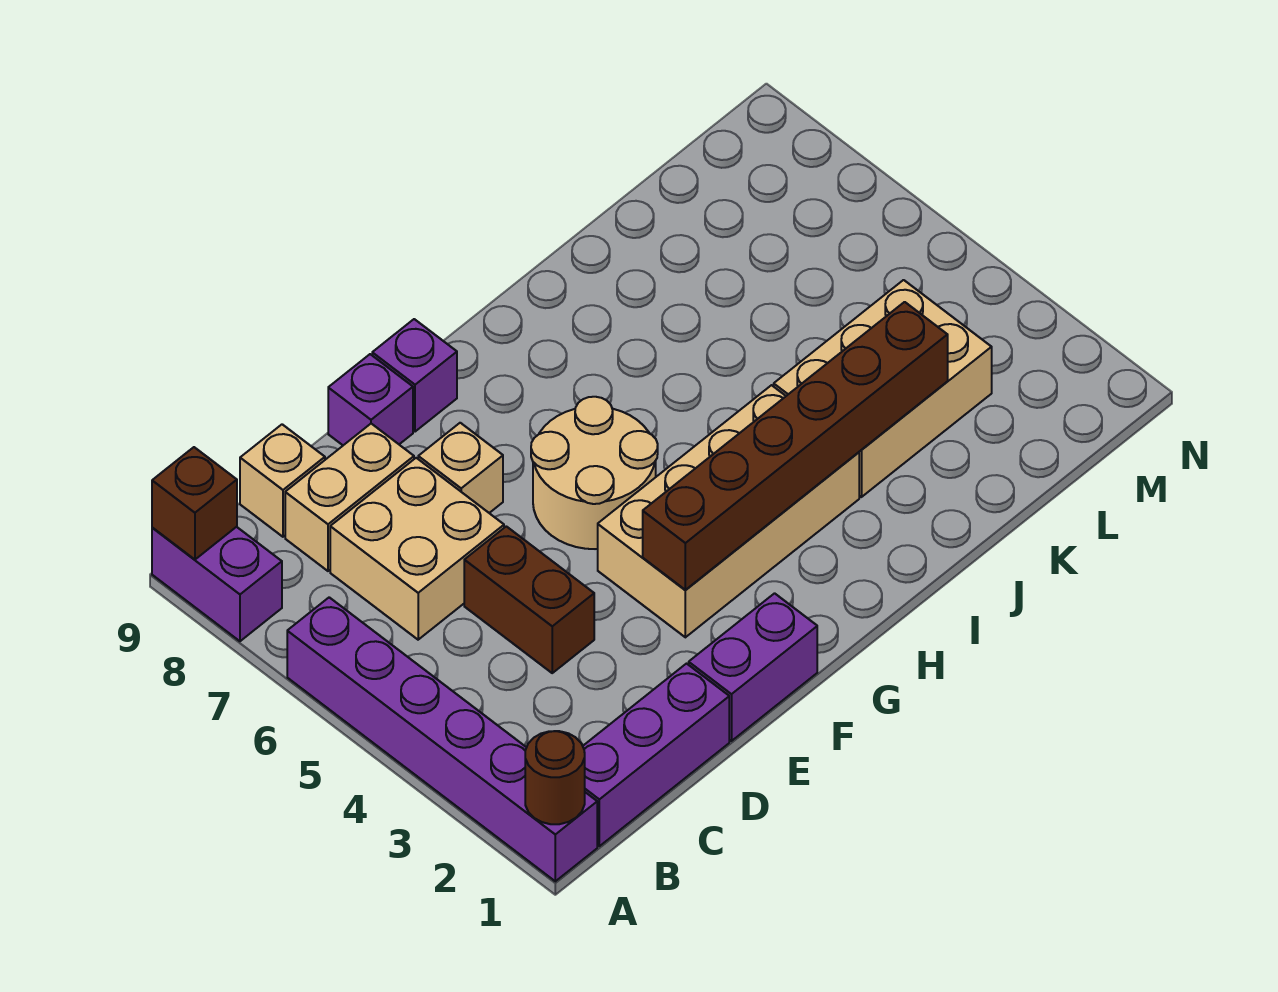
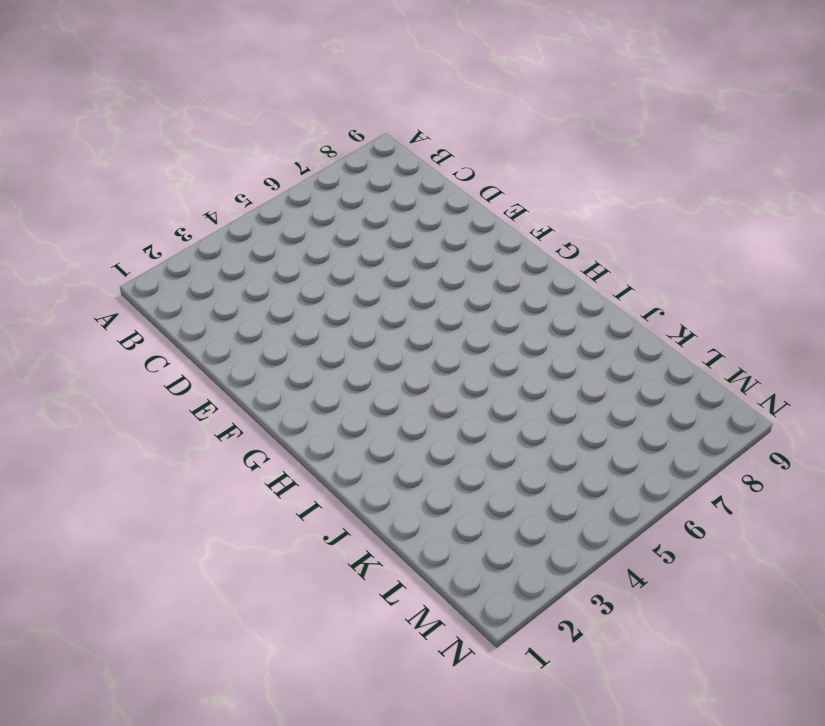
none -> purple 1x6 brick [287,597,597,881]
none -> purple 1x2 brick [152,527,282,641]
none -> purple 1x3 brick [583,664,729,846]

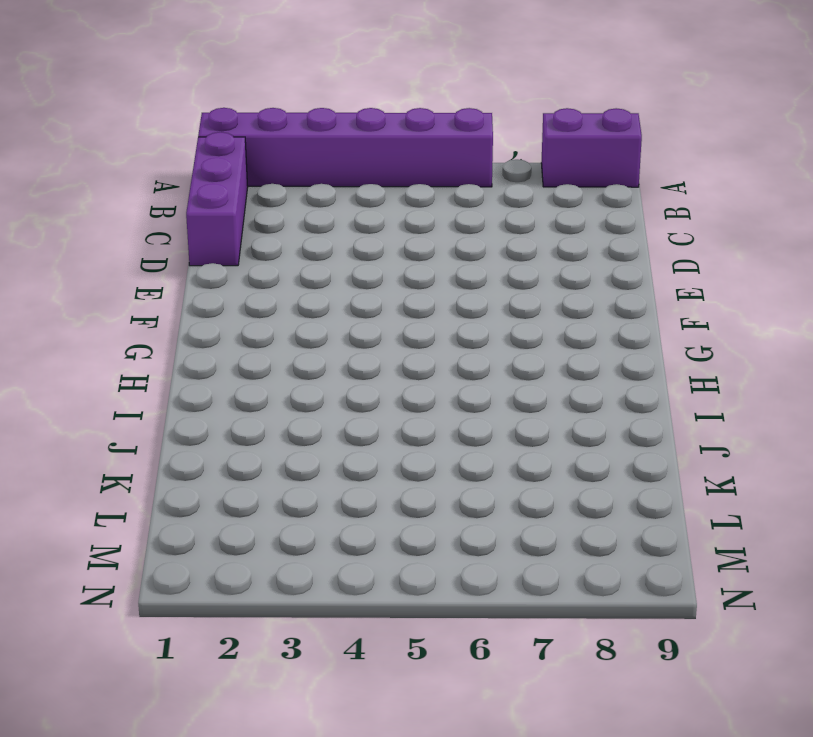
none -> tan 2x2 brick [330,458,504,640]
none -> tan 1x2 brick [285,424,414,571]
none -> tan 1x1 brick [240,424,325,537]

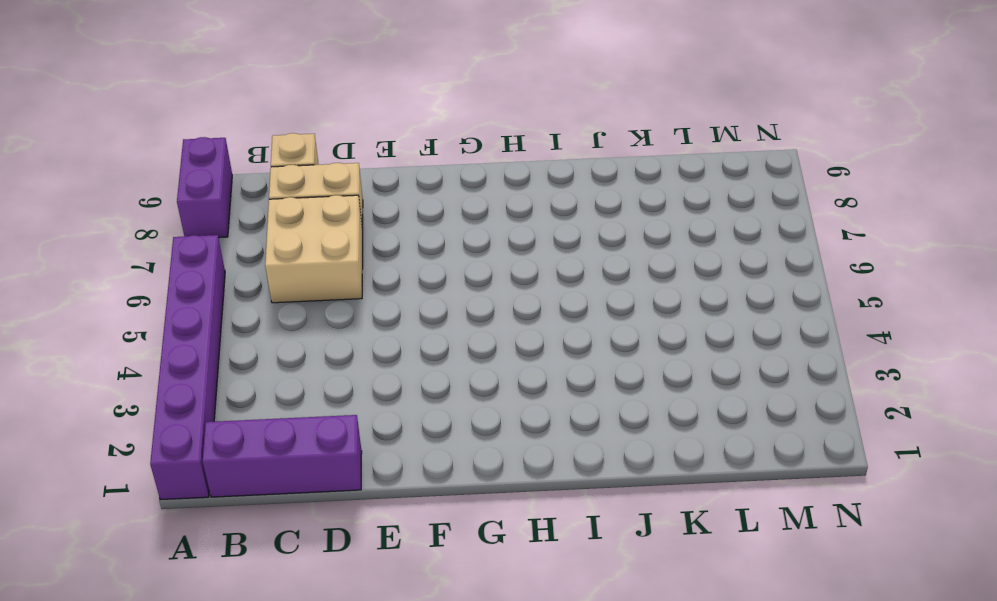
none -> brown 1x2 brick [464,526,594,673]
none -> purple 1x2 brick [689,593,817,741]
none -> tan 1x1 brick [418,423,503,513]

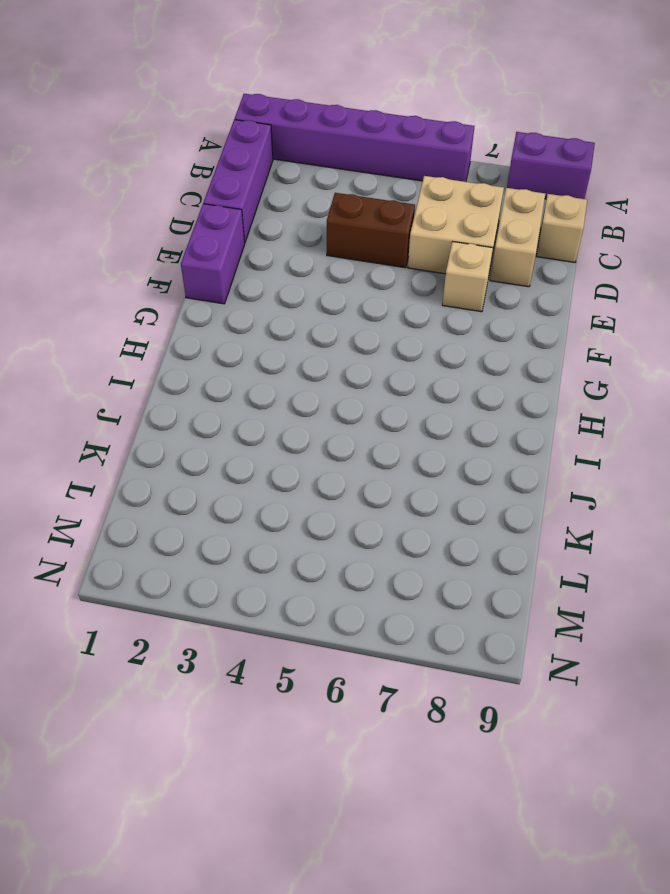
none -> purple 1x1 brick [328,354,413,445]
none -> tan 2x4 brick [598,385,859,637]
none -> tan 2x2 round brick [531,397,658,549]

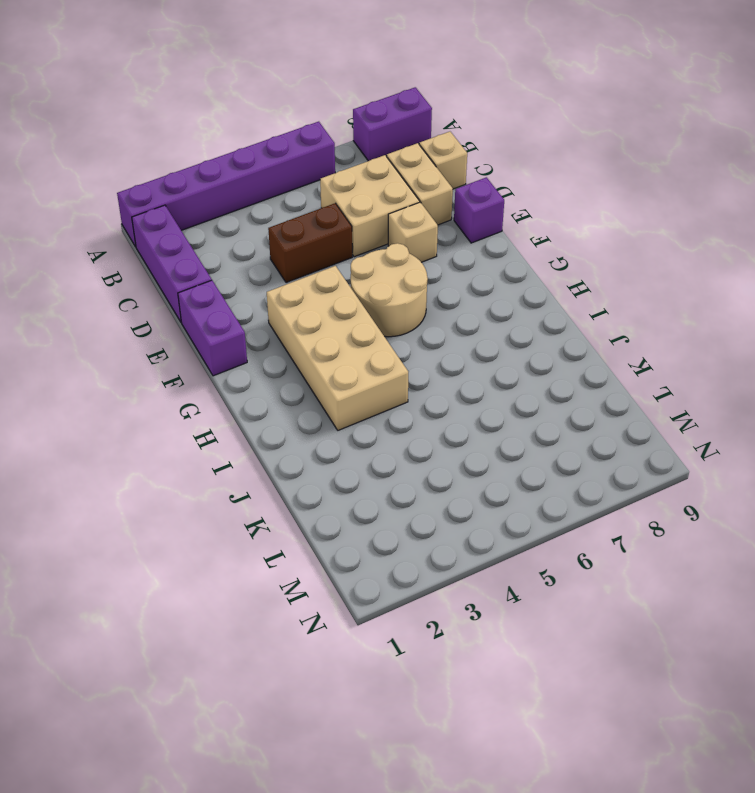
none -> purple 1x1 brick [372,319,457,432]
none -> tan 2x3 brick [774,280,992,497]
none -> brown 1x1 round brick [525,731,585,824]

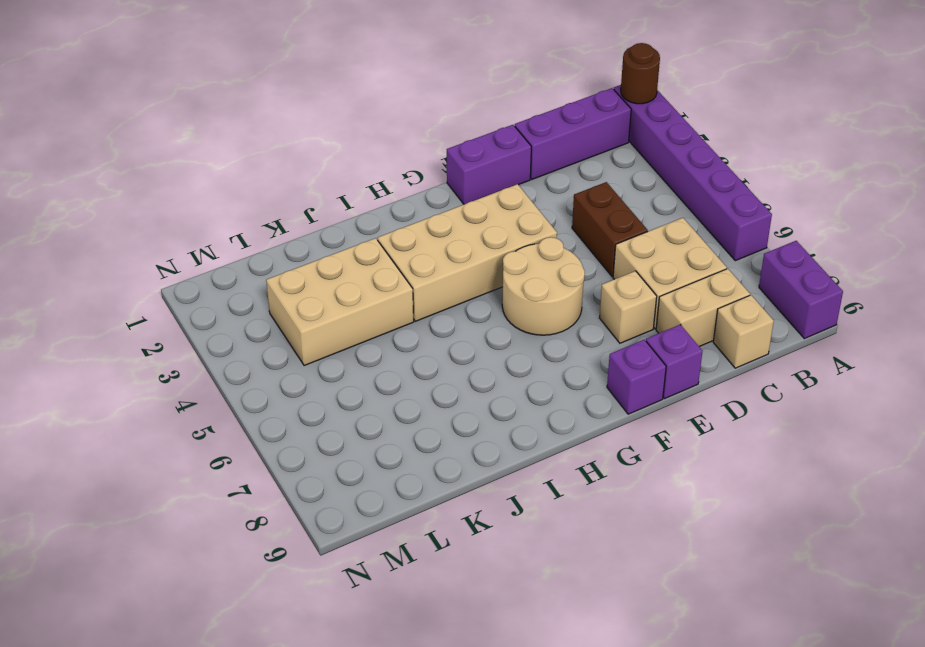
none -> brown 1x1 brick [152,447,237,560]
none -> brown 1x6 brick [643,302,948,590]

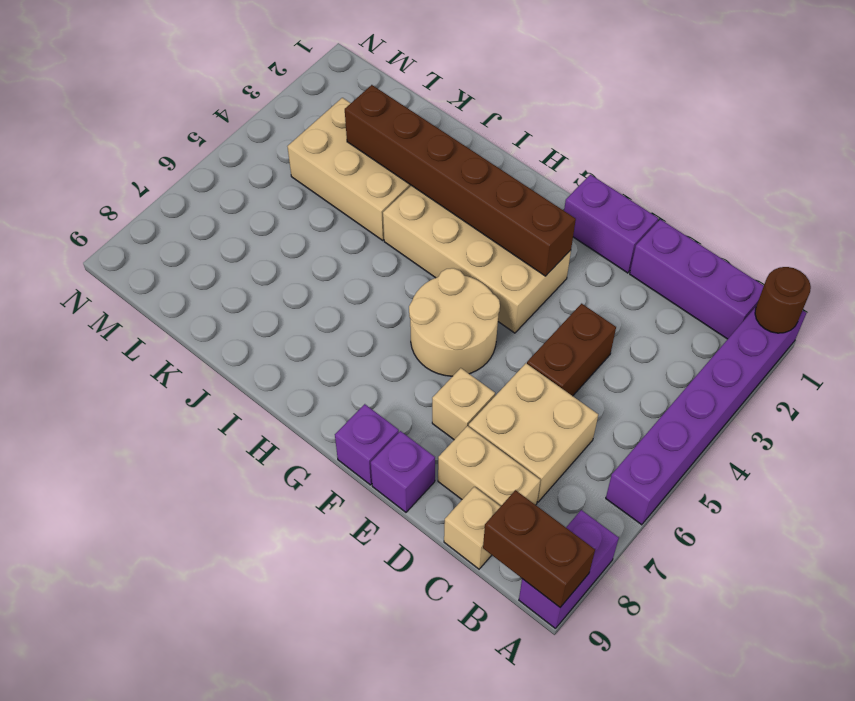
brown 1x2 brick [483,490,595,607] -> brown 1x1 brick [152,447,237,560]

